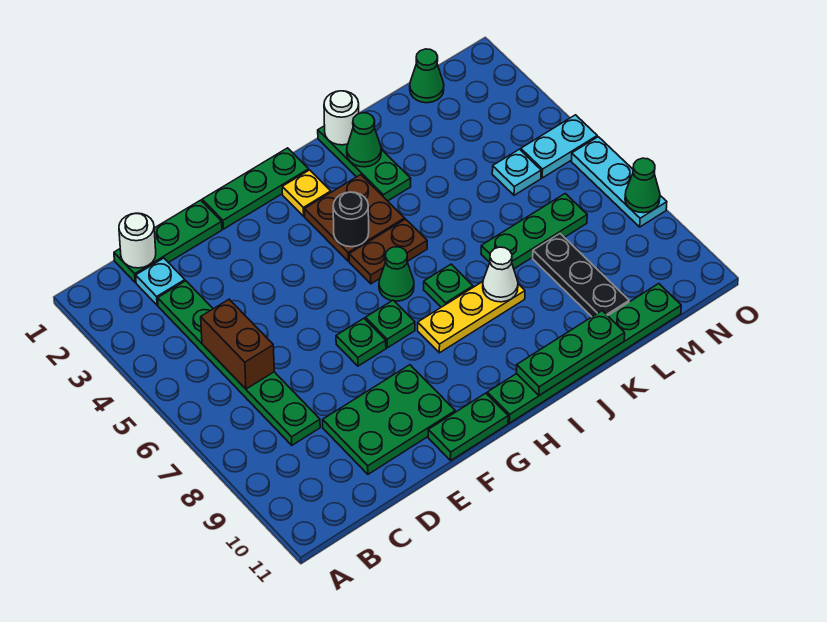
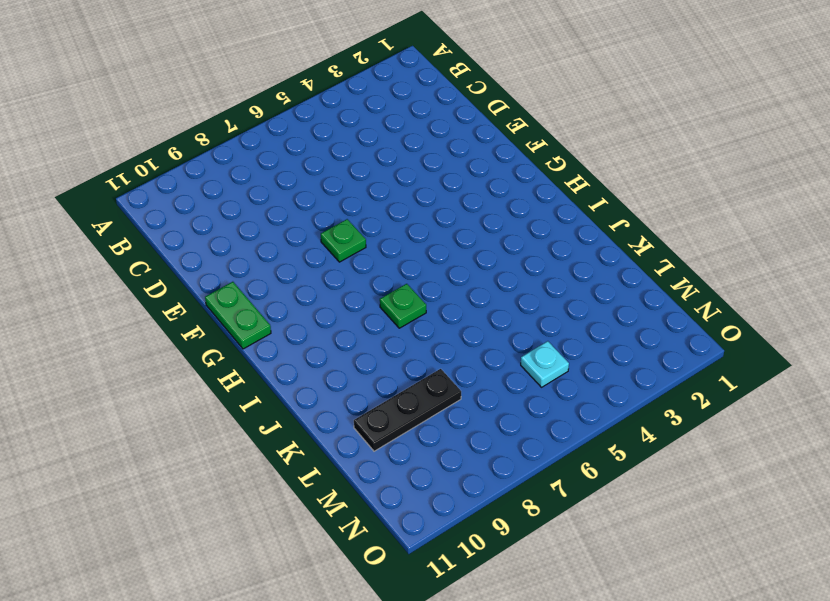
none -> green 1x3 plate [114,200,222,282]
none -> cyan 1x1 plate [136,258,185,305]
none -> green 1x6 plate [158,281,320,445]
none -> green 2x3 plate [323,365,455,474]

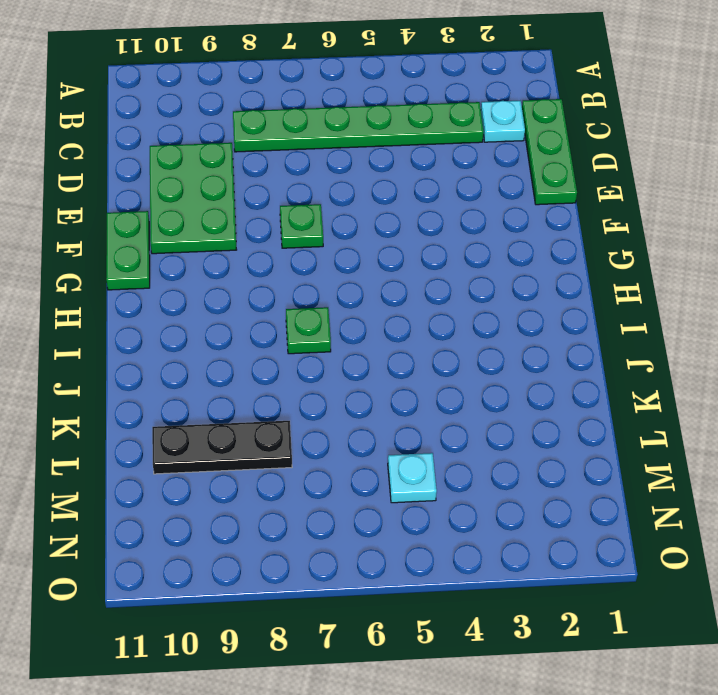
none -> green 1x3 plate [202,148,309,229]
none -> green 1x1 plate [365,300,415,348]
none -> yellow 1x1 plate [282,170,331,216]
none -> brown 2x2 plate [304,175,405,261]

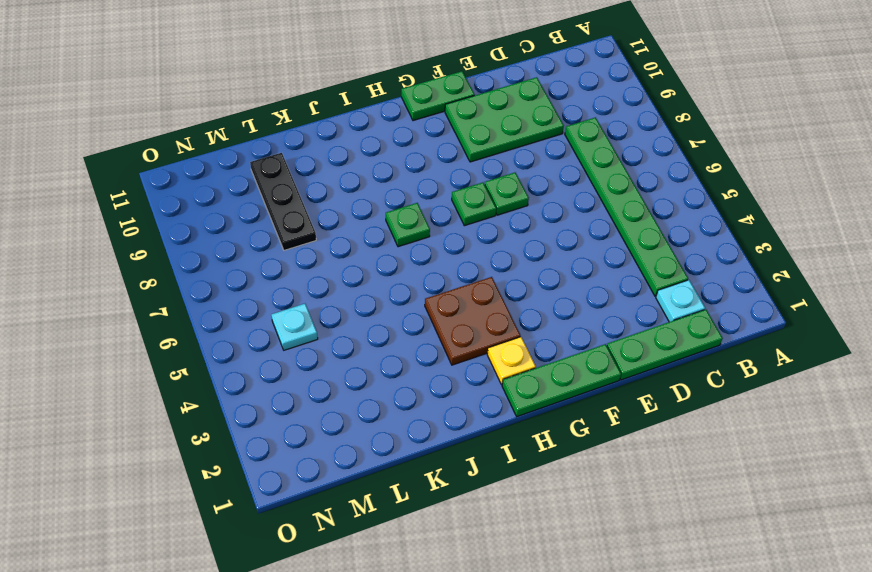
none -> brown 1x2 plate [349,219,427,284]
none -> green 1x1 cone [379,247,414,301]
none -> yellow 1x3 plate [418,282,525,353]
none -> green 1x6 plate [487,284,681,423]

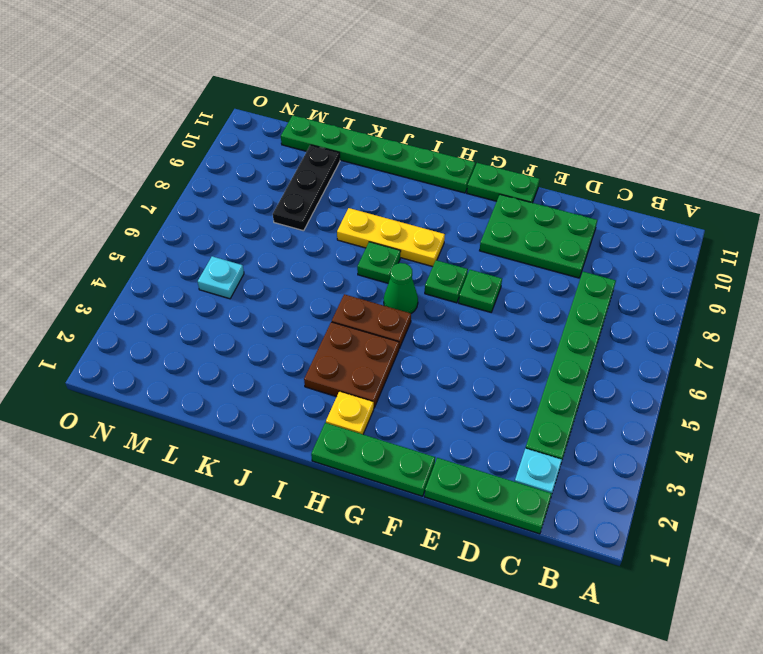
none -> green 1x3 plate [318,126,411,201]
none -> green 1x3 plate [481,194,587,269]
none -> green 1x1 cone [410,49,444,103]
none -> cyan 1x2 plate [521,115,597,178]

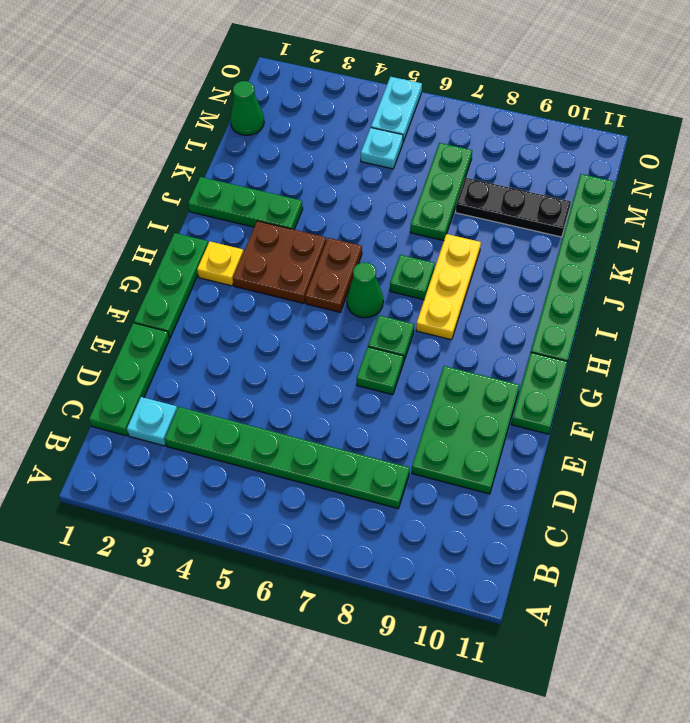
none -> cyan 1x3 plate [571,137,667,227]
none -> white 1x1 round brick [119,213,156,268]
none -> brown 1x2 brick [201,299,274,389]
none -> black 1x1 round brick [333,192,369,247]

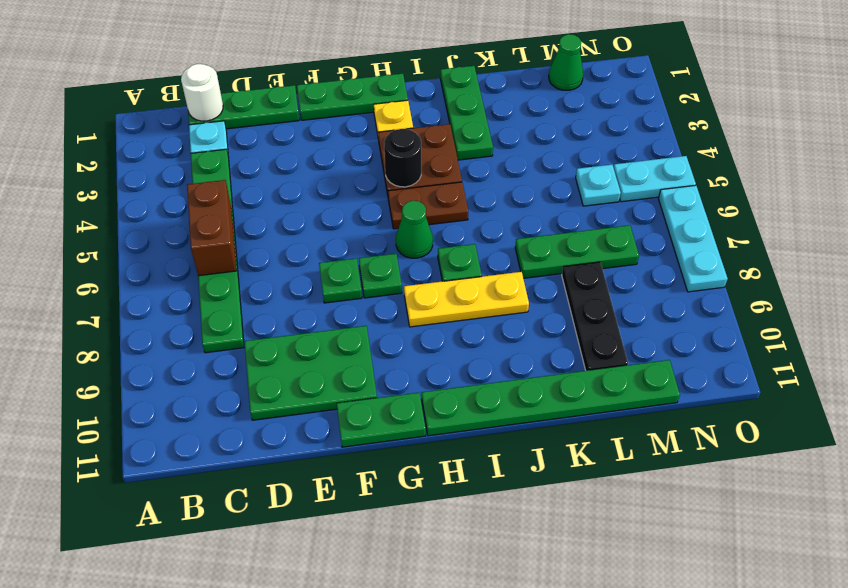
none -> green 1x3 plate [516,311,625,395]
none -> white 1x1 round brick [324,91,359,145]
none -> green 1x1 cone [347,113,381,167]
none -> white 1x1 cone [483,247,518,302]

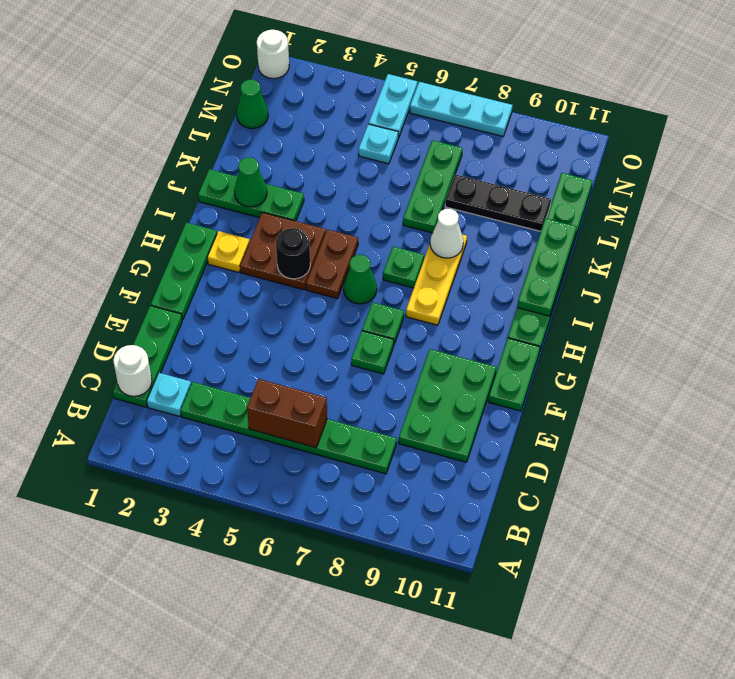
white 1x1 round brick [257,30,289,79] -> white 1x1 round brick moved to [324,91,359,145]
none -> green 1x1 cone [625,158,660,213]

